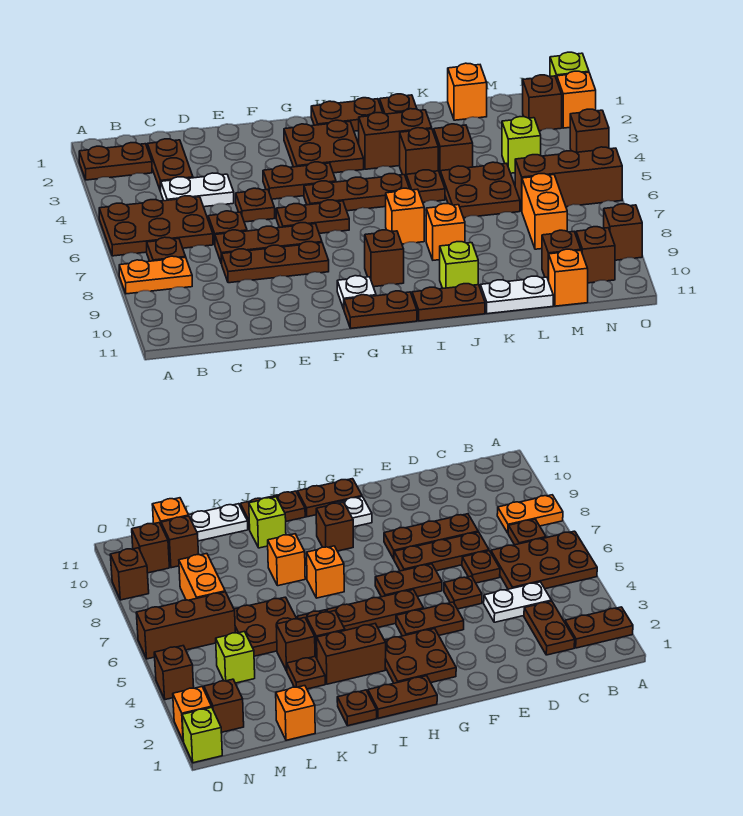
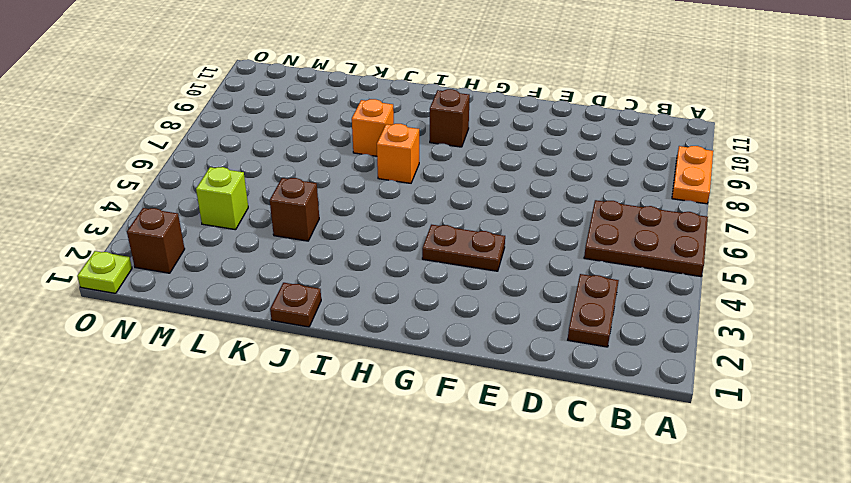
orange 1x2 plate [672,146,713,204] -> orange 1x2 plate turned to [119,256,192,294]
lime 1x1 plate [77,251,132,293] -> lime 1x1 brick [550,52,589,79]
none -> brown 1x2 plate [79,143,152,180]
none -> brown 1x1 plate [147,237,185,261]
none -> white 1x2 plate [161,173,234,207]
none -> brown 1x1 plate [208,211,247,244]

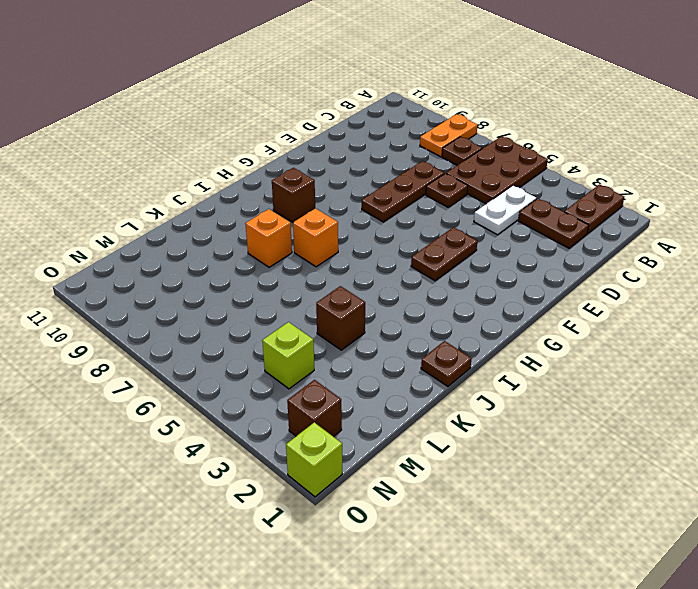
none -> brown 1x3 plate [221,242,329,283]
none -> brown 1x1 plate [236,188,275,222]
none -> brown 1x2 plate [276,200,349,233]
none -> brown 2x2 plate [284,120,364,173]

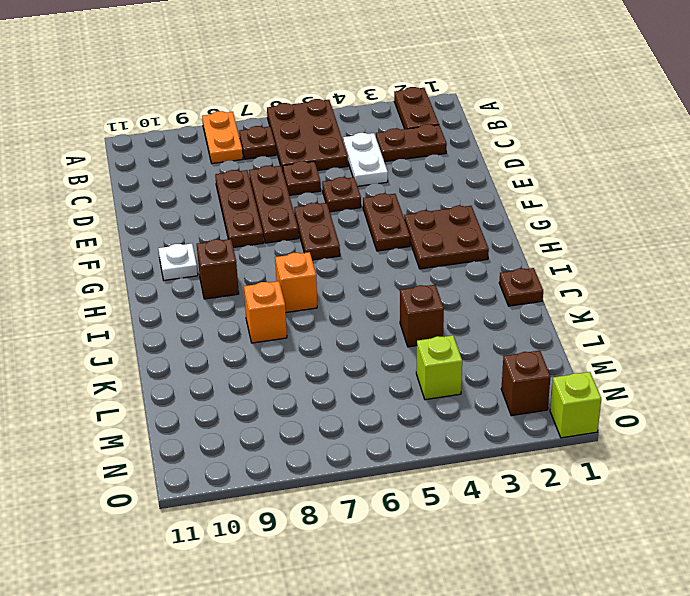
none -> brown 1x3 plate [304,174,410,211]
none -> brown 1x2 plate [344,291,417,328]
none -> brown 1x2 plate [311,98,383,131]
none -> brown 1x2 brick [359,109,432,169]

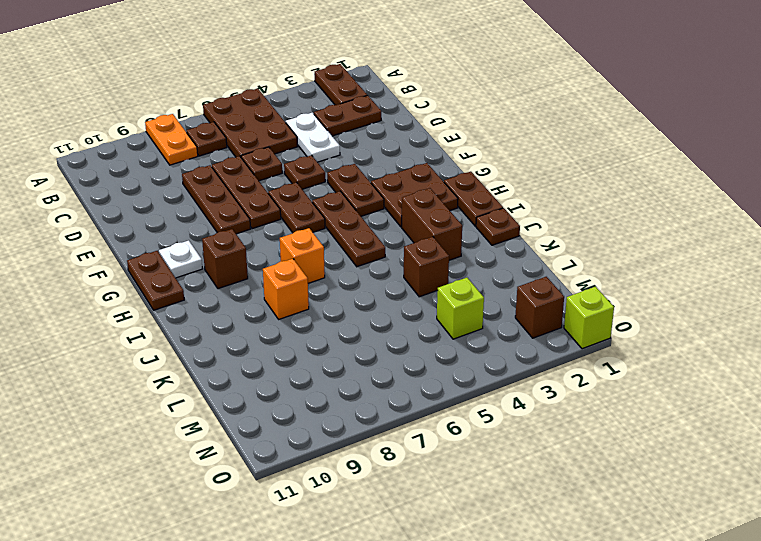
none -> brown 1x2 plate [412,284,485,321]
none -> brown 1x1 brick [400,128,438,177]
none -> brown 1x1 plate [406,170,445,202]
none -> lime 1x1 brick [440,242,478,288]

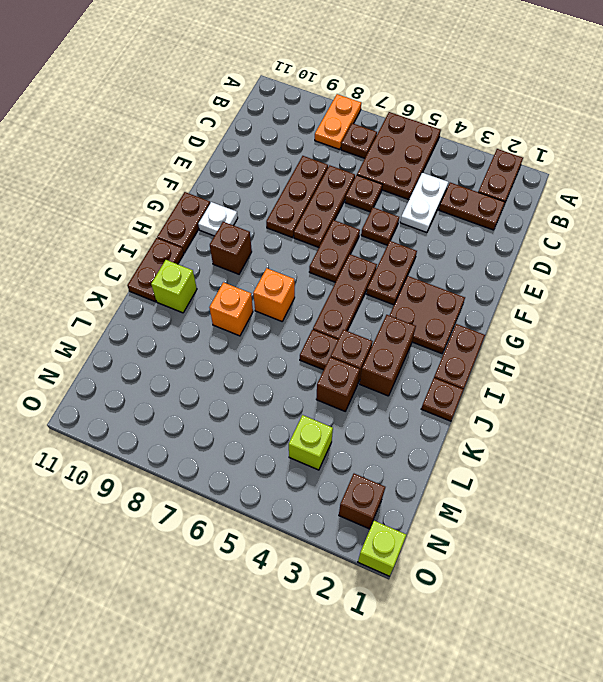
none -> brown 1x1 plate [287,657,325,689]
none -> brown 2x2 plate [440,162,520,218]
none -> white 1x2 plate [480,276,553,314]
none -> orange 1x1 brick [448,63,487,120]

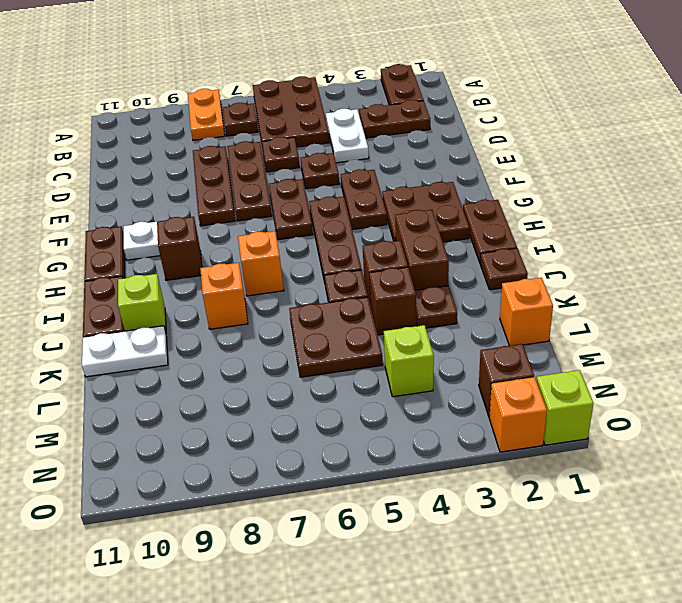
white 1x2 plate [82,326,168,377] -> white 1x2 plate turned to [480,276,553,314]
none -> brown 1x3 brick [515,147,622,211]
none -> orange 1x2 brick [522,174,567,249]
none -> brown 1x1 brick [542,230,581,281]
none -> orange 1x1 brick [549,249,588,306]

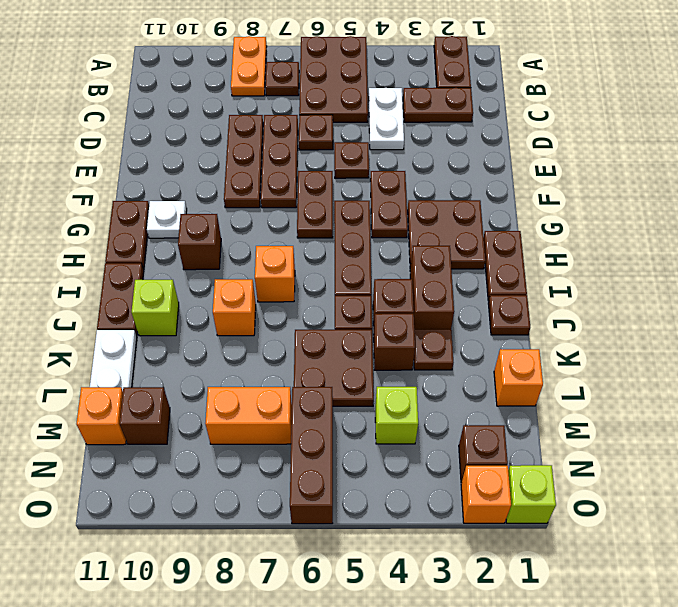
none -> brown 1x1 brick [576,227,615,283]
none -> brown 1x1 brick [570,109,609,152]
none -> brown 1x1 brick [604,204,642,260]

